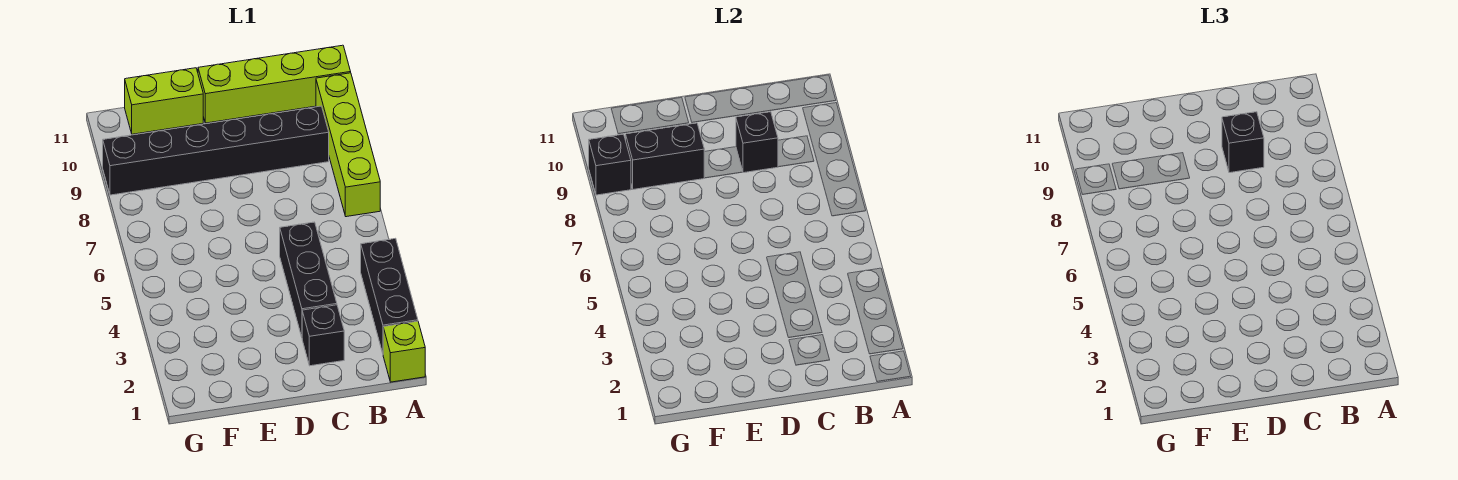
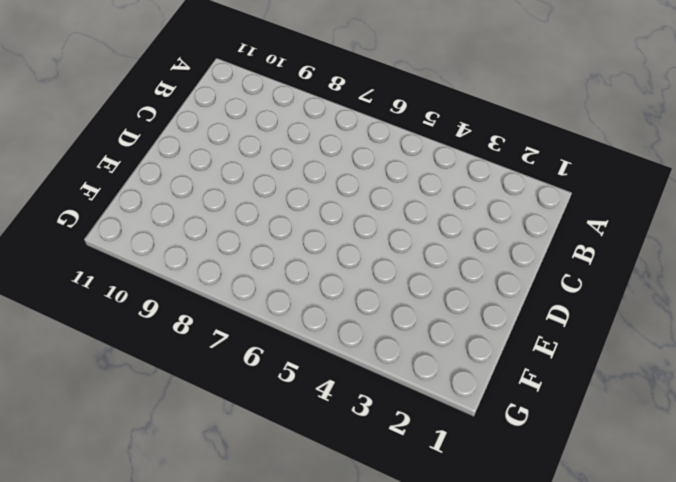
none -> lime 1x1 brick [383,321,425,382]
none -> black 1x3 brick [361,238,418,353]
none -> lime 1x4 brick [316,73,380,217]

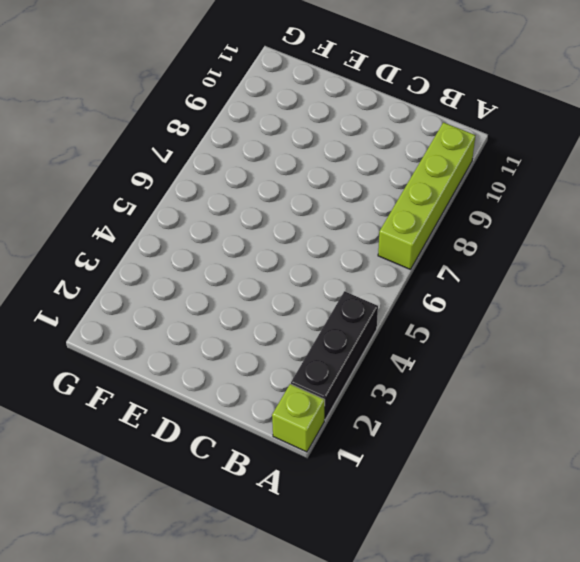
none -> lime 1x4 brick [198,45,351,123]
none -> black 1x6 brick [103,106,329,195]
none -> black 1x1 brick [302,305,344,366]

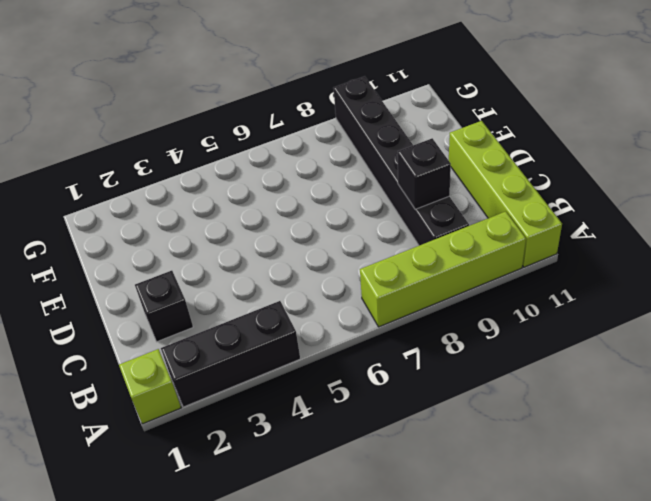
none -> black 1x3 brick [280,222,337,337]
none -> lime 1x2 brick [125,68,203,134]
none -> black 1x2 brick [626,123,704,189]

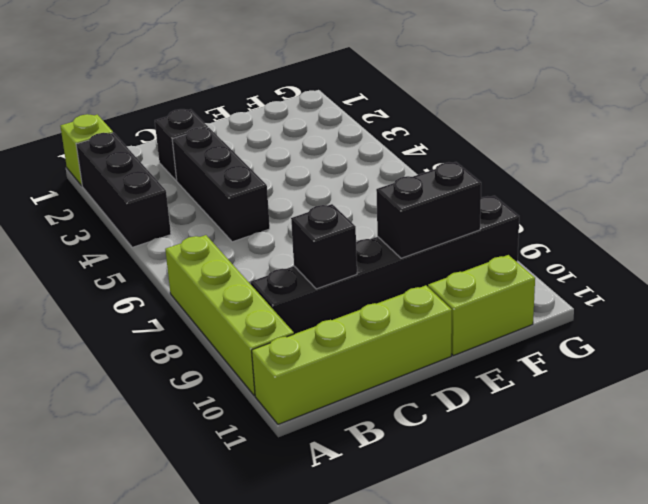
none -> black 1x1 brick [589,134,631,195]
none -> black 1x1 brick [1222,112,1264,173]

